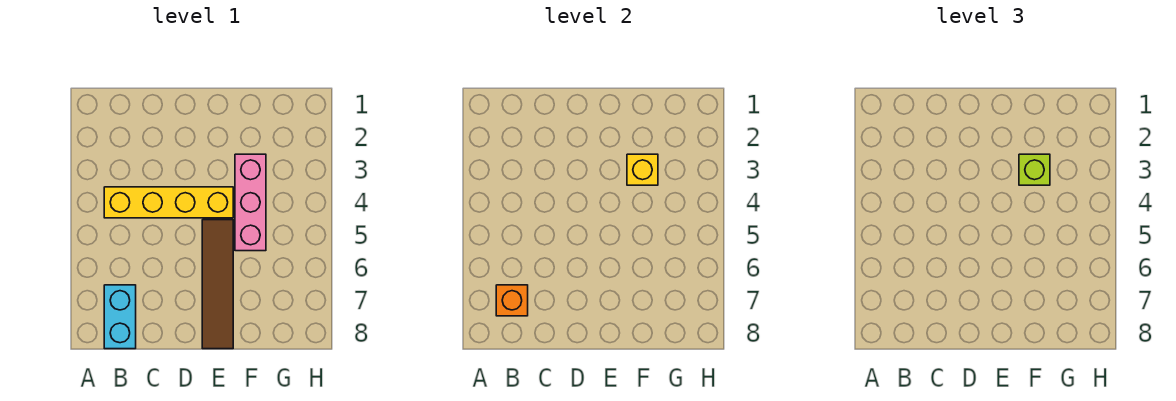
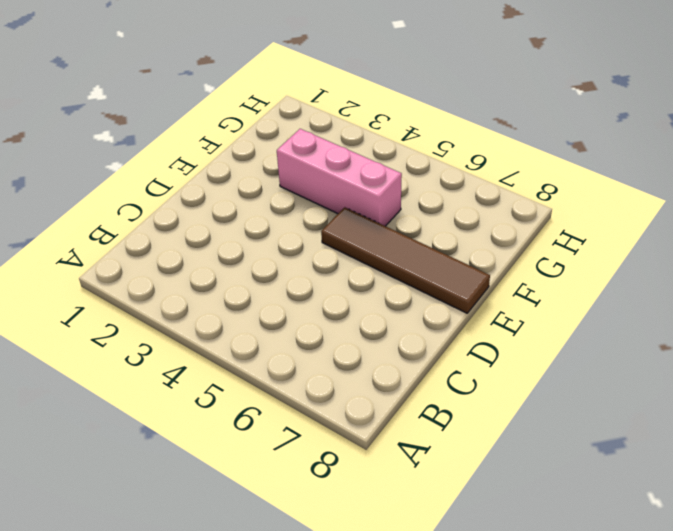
none -> yellow 1x4 brick [104,187,233,218]
none -> cyan 1x2 brick [104,285,136,349]

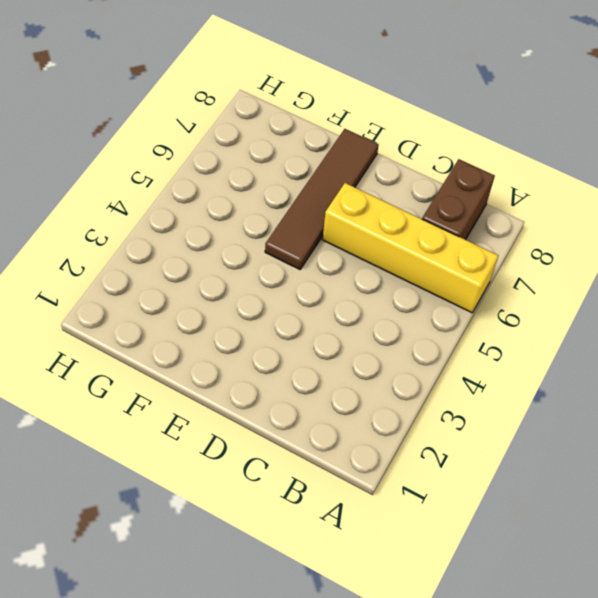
yellow 1x4 brick [322,183,498,313] -> yellow 1x4 brick moved to [104,187,233,218]
brown 1x2 brick [422,159,495,240] -> cyan 1x2 brick [104,285,136,349]
none -> pink 1x3 brick [235,154,266,251]
none -> orange 1x1 brick [496,285,528,316]

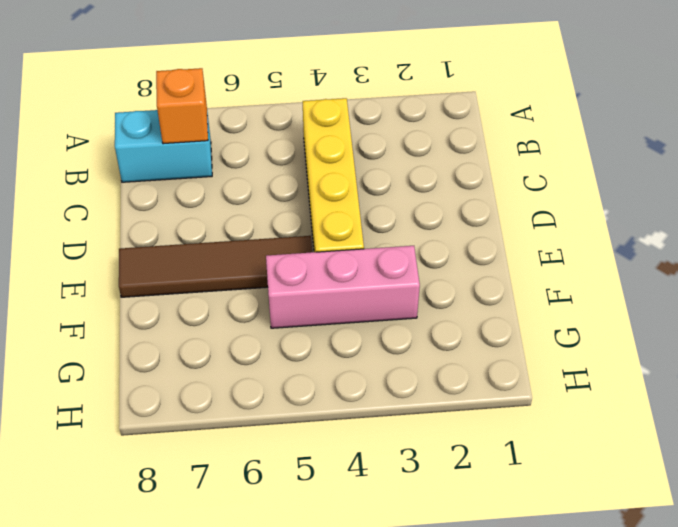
none -> yellow 1x1 brick [627,154,658,185]
none -> lime 1x1 brick [1019,154,1050,185]

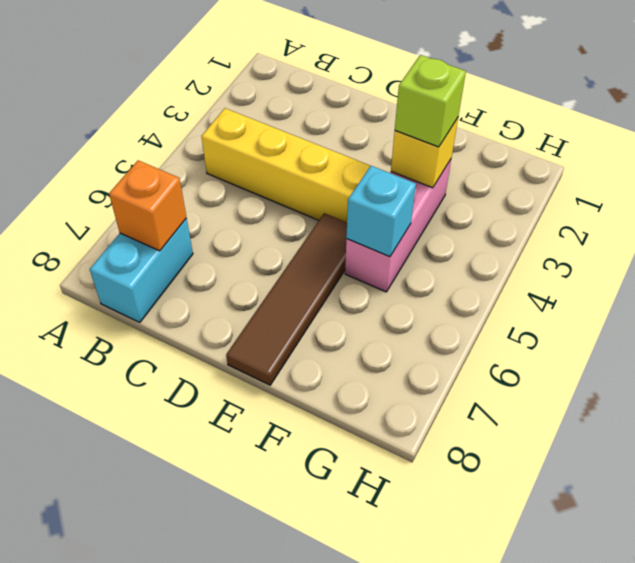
cyan 1x1 brick [346,166,416,257] -> none

